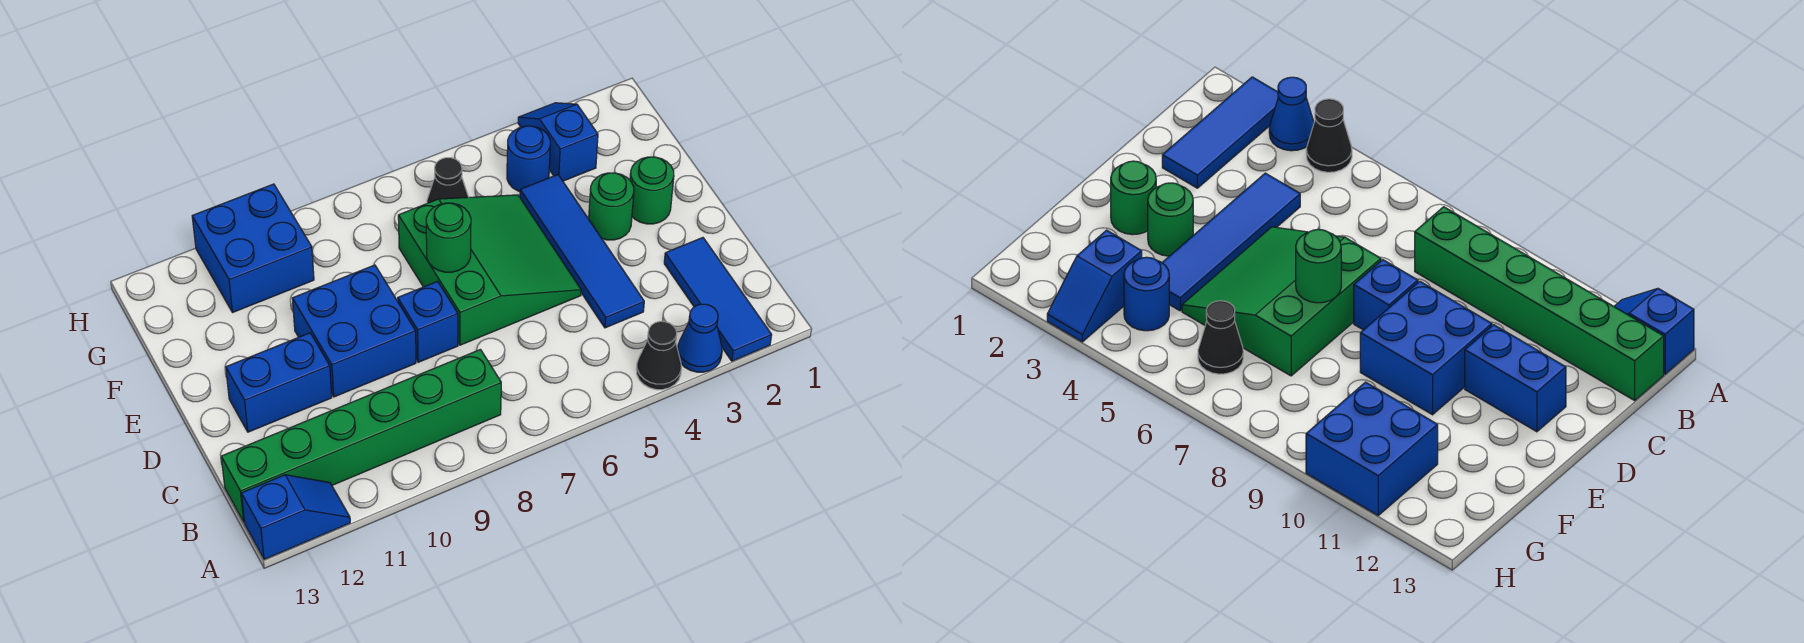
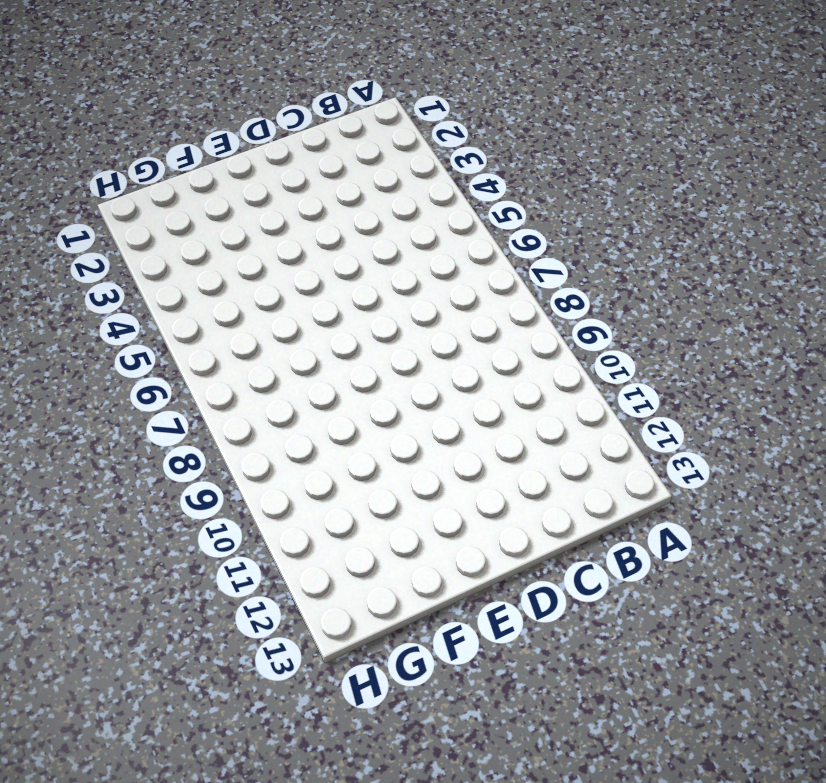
none -> blue 1x3 tile [664,238,772,361]
none -> blue 1x1 cone [678,304,722,372]
none -> black 1x1 cone [636,321,681,390]

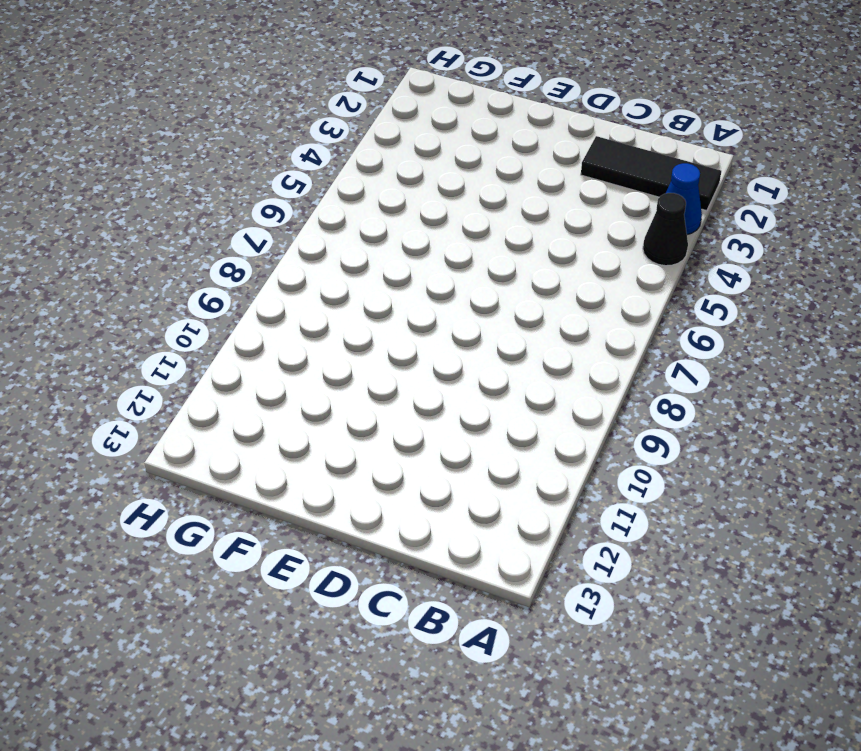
black 1x3 tile [581,136,721,211] -> blue 1x3 tile [664,238,772,361]
none -> blue 1x2 slope [242,475,350,559]
none -> green 1x6 brick [221,349,501,522]
none -> blue 1x4 tile [520,175,644,328]

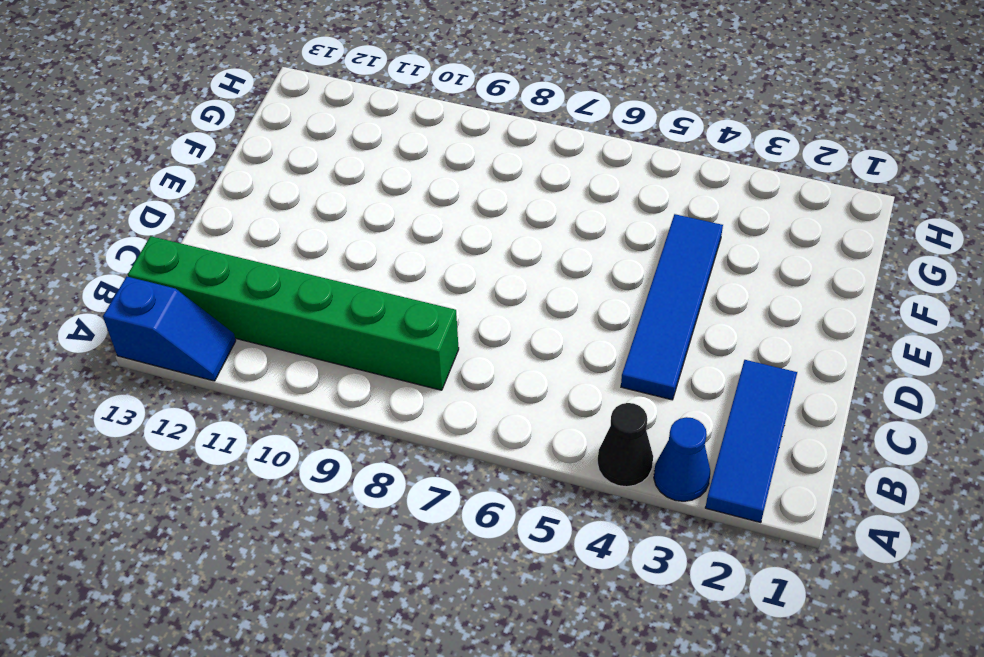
none -> green 3x3 slope [398,195,581,345]
none -> blue 1x1 brick [398,281,458,362]
none -> blue 2x2 brick [292,265,416,397]

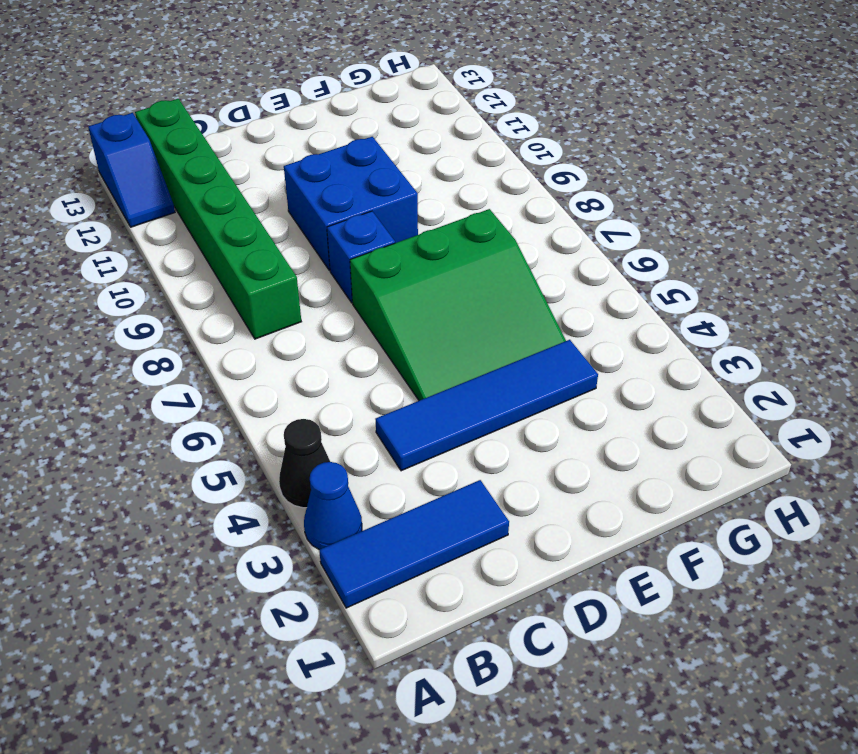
none -> blue 1x2 brick [226,333,332,432]
none -> green 1x1 round brick [630,157,674,224]
none -> green 1x1 round brick [589,173,634,240]

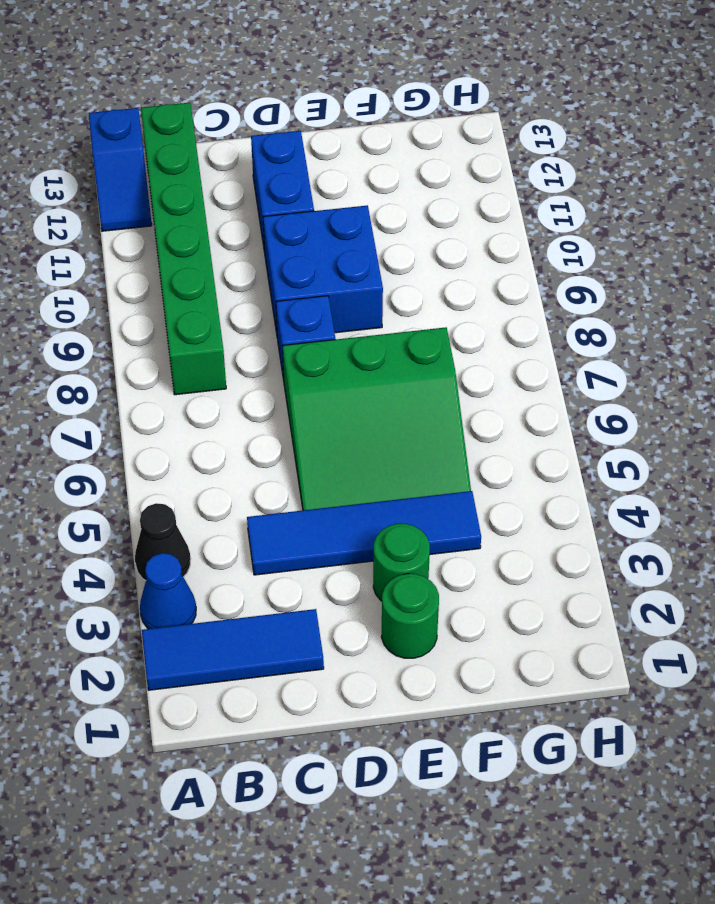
none -> blue 1x2 slope [518,103,598,181]
none -> blue 1x1 round brick [507,126,550,191]
none -> black 1x1 cone [427,158,468,203]

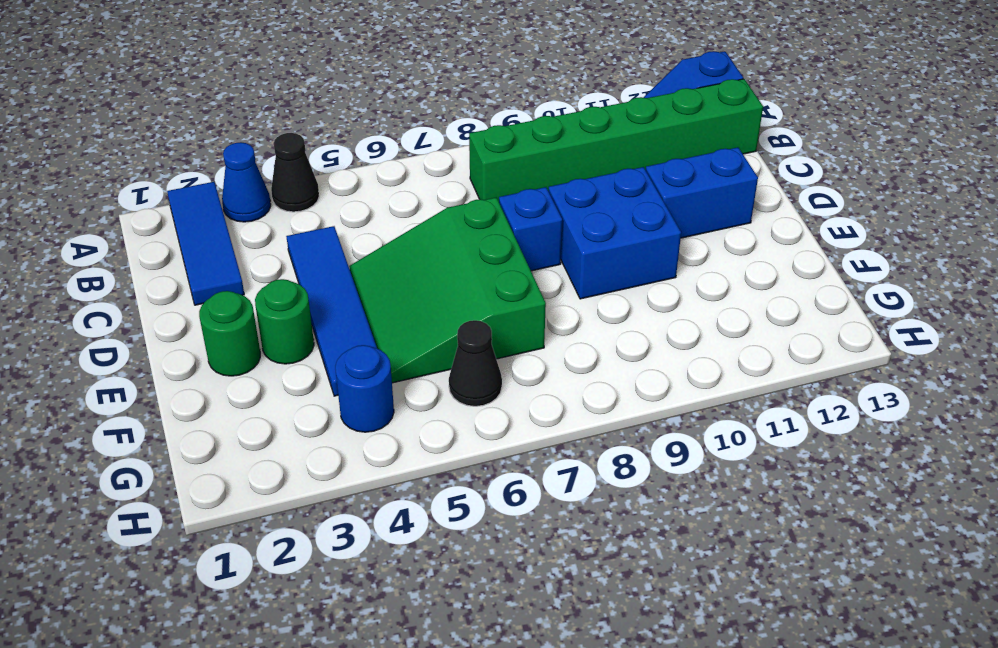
none -> blue 1x2 slope [518,103,598,181]
none -> blue 2x2 brick [192,184,314,313]
none -> green 1x1 round brick [426,203,471,272]

